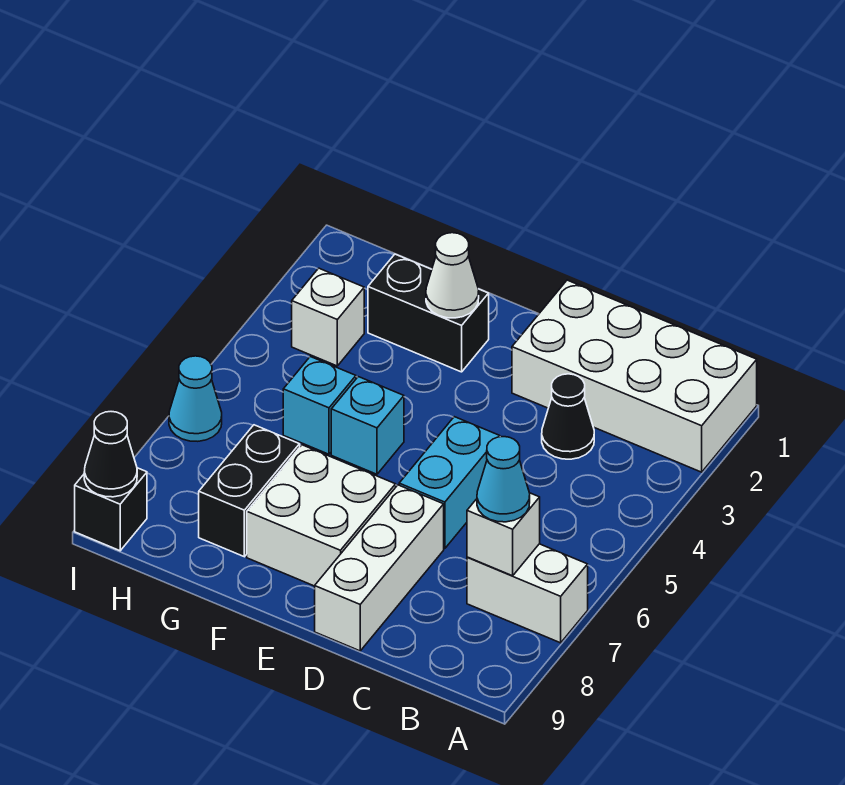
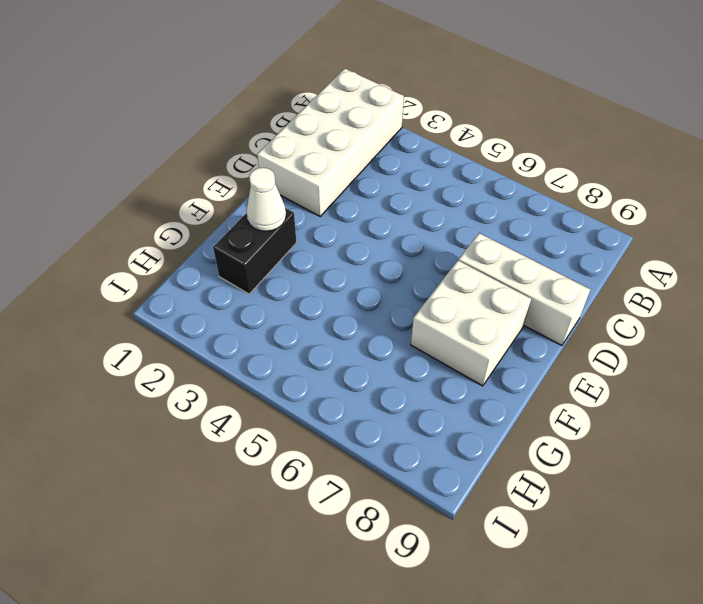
none -> white 1x2 brick [467,544,588,643]
none -> black 1x1 cone [542,374,594,459]
none -> cyan 1x2 brick [399,417,500,549]

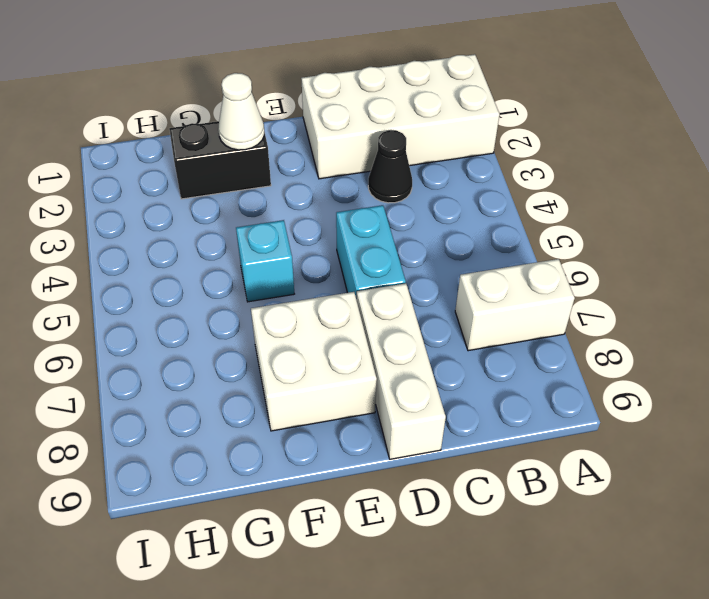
none -> cyan 1x1 brick [283,357,356,454]
none -> black 1x2 brick [199,425,300,557]
none -> white 1x1 brick [292,268,364,366]

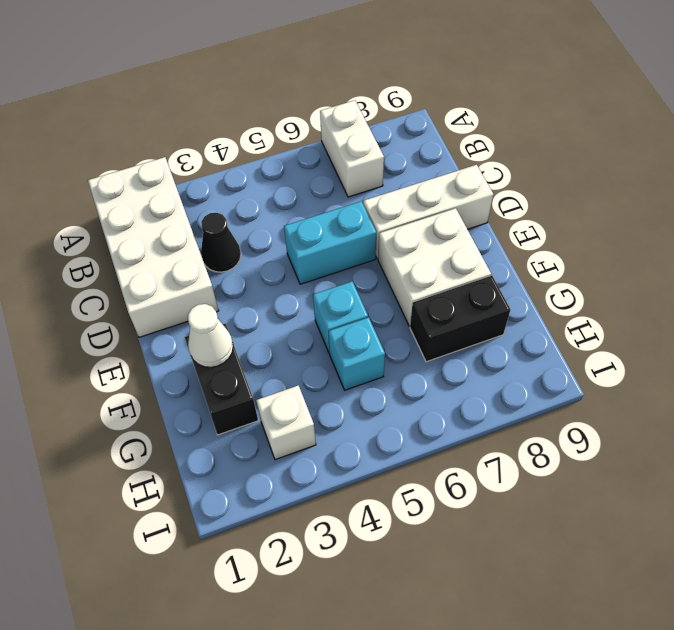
none -> cyan 1x1 cone [169,356,222,441]
none -> black 1x1 brick [75,468,147,551]
none -> white 1x1 brick [467,493,540,576]

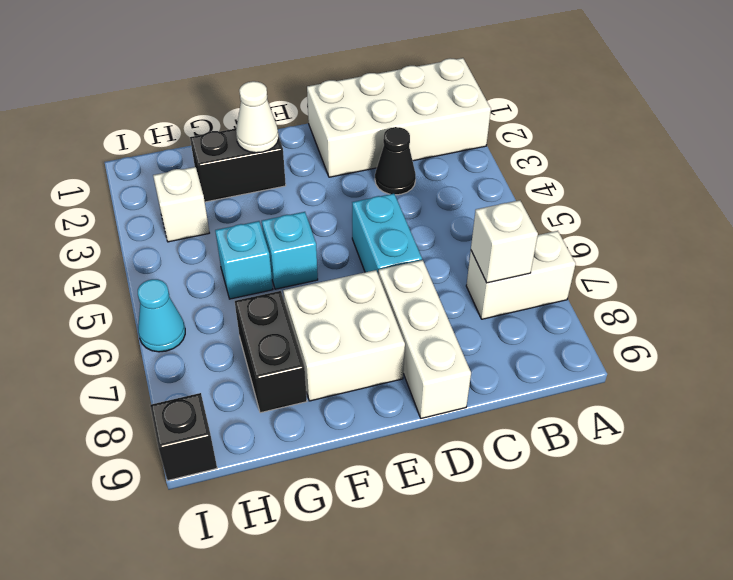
none -> black 1x1 cone [84,412,137,497]
none -> cyan 1x1 cone [477,437,530,522]

